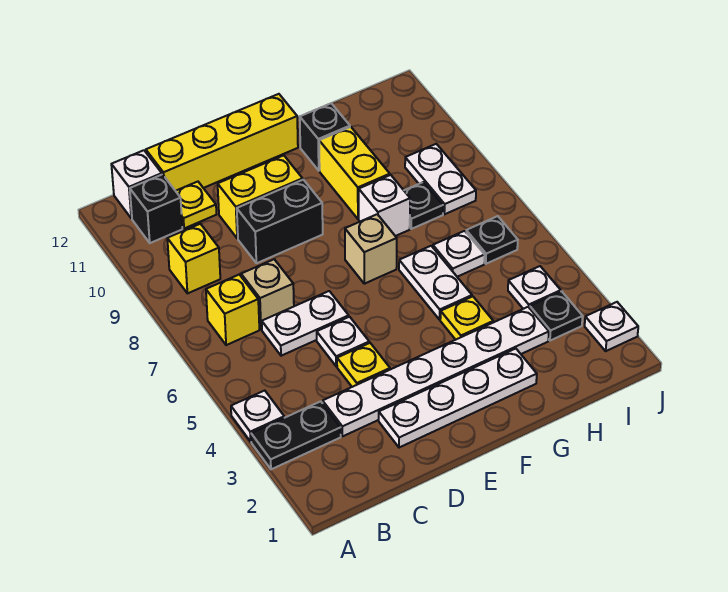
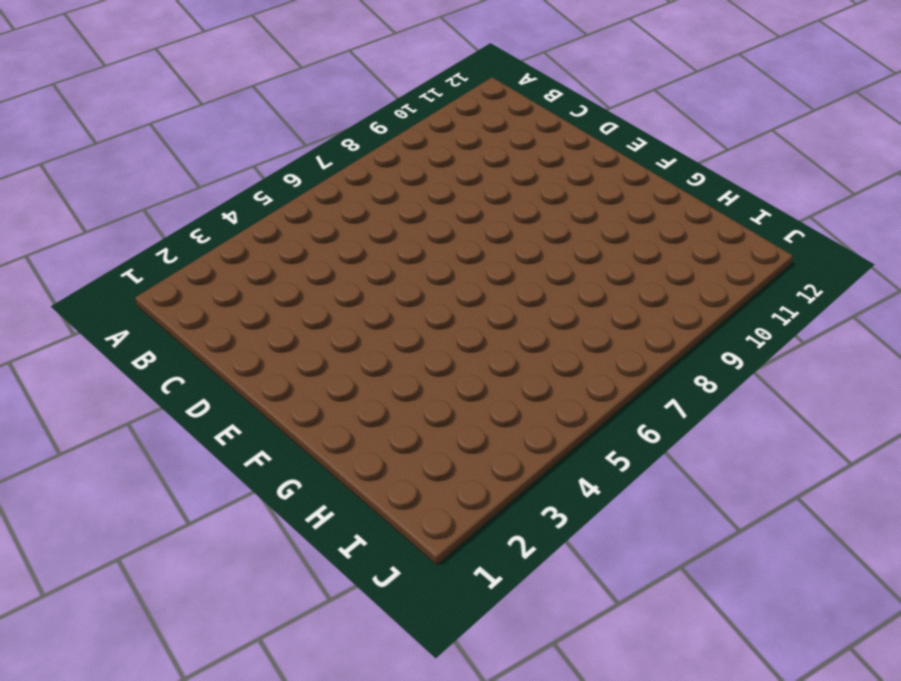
none -> black 1x2 plate [251,401,341,469]
none -> white 1x1 plate [231,391,284,442]
none -> yellow 1x1 brick [206,275,259,345]

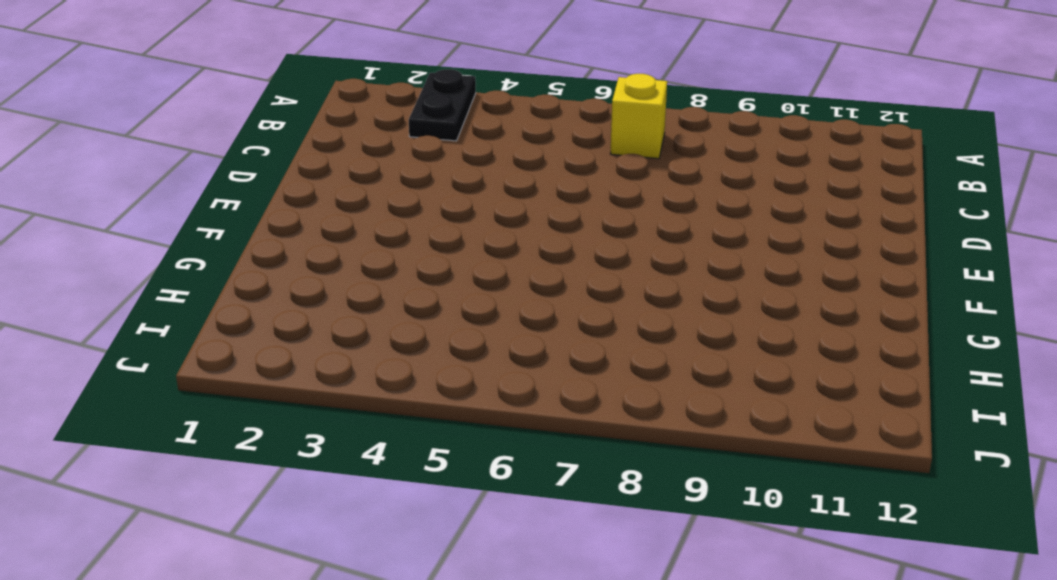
none -> white 1x1 plate [231,391,284,442]
none -> yellow 1x1 brick [167,224,220,293]
none -> black 1x1 brick [130,175,182,243]

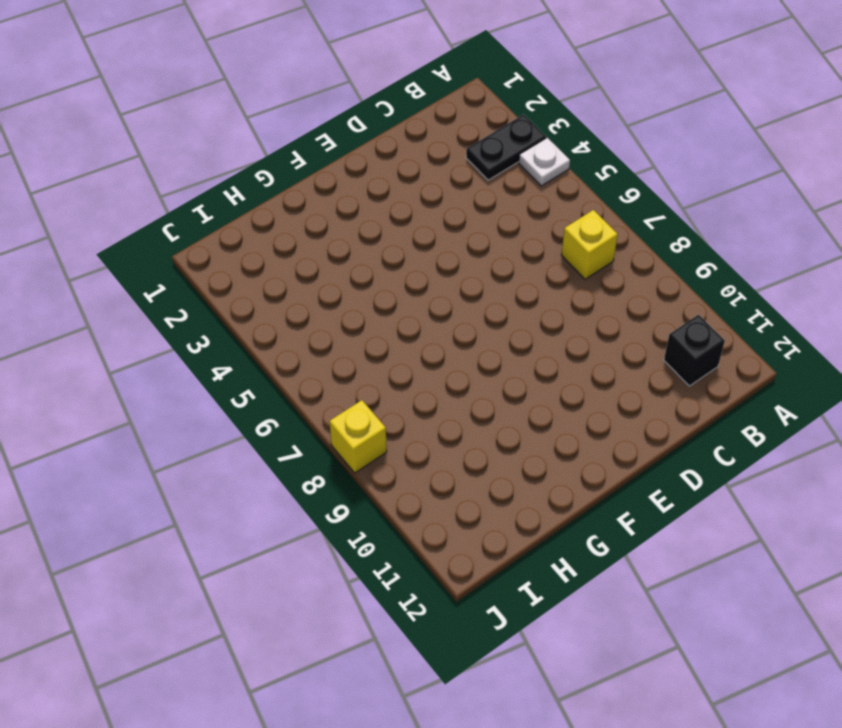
yellow 1x1 brick [329,400,387,473] -> yellow 1x1 brick moved to [167,224,220,293]
none -> white 1x1 brick [111,150,162,218]
none -> white 1x6 plate [323,307,549,436]
none -> white 1x2 plate [262,291,349,356]

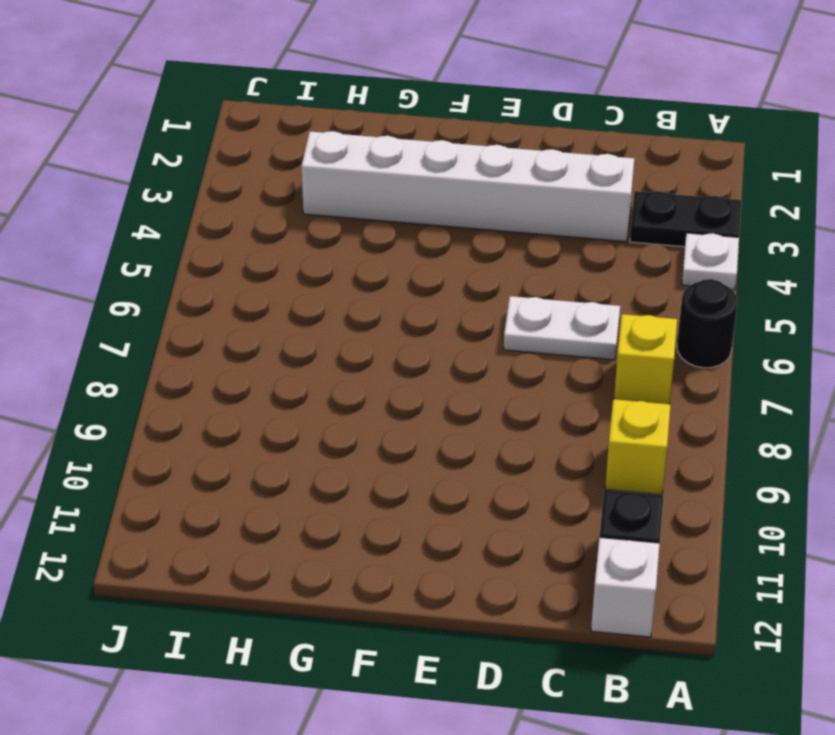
black 1x1 round brick [677,279,737,368] -> none
white 1x6 brick [301,131,634,242] -> white 1x6 plate [323,307,549,436]
none -> tan 1x1 brick [241,259,294,330]
none -> yellow 1x1 plate [176,182,216,228]
none -> yellow 1x4 brick [146,94,298,191]

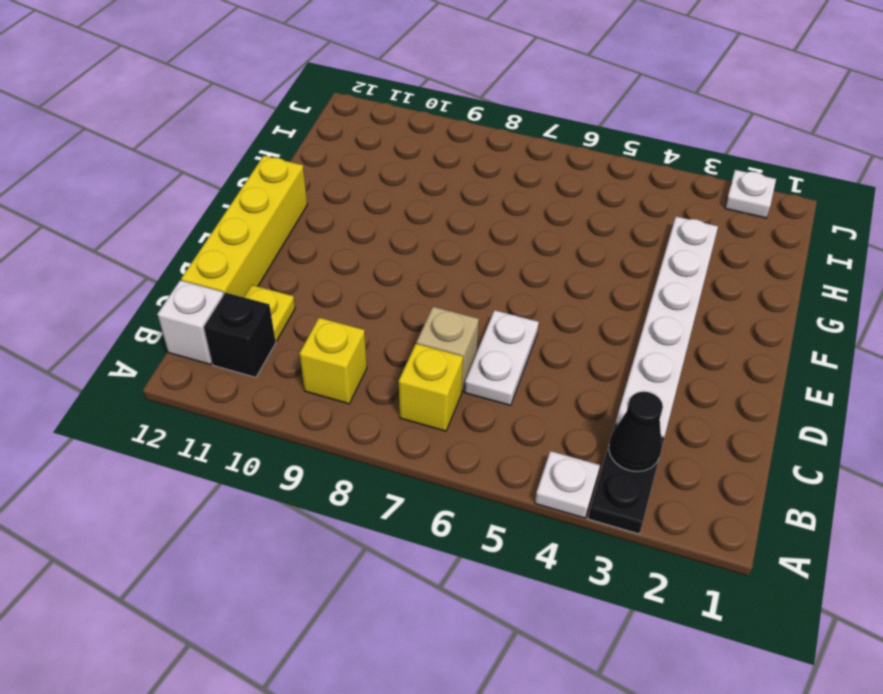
black 1x1 cone [609,392,663,472] -> none
none -> white 1x4 plate [379,349,537,448]
none -> yellow 1x1 plate [337,343,390,387]
none -> white 1x1 plate [317,317,369,366]

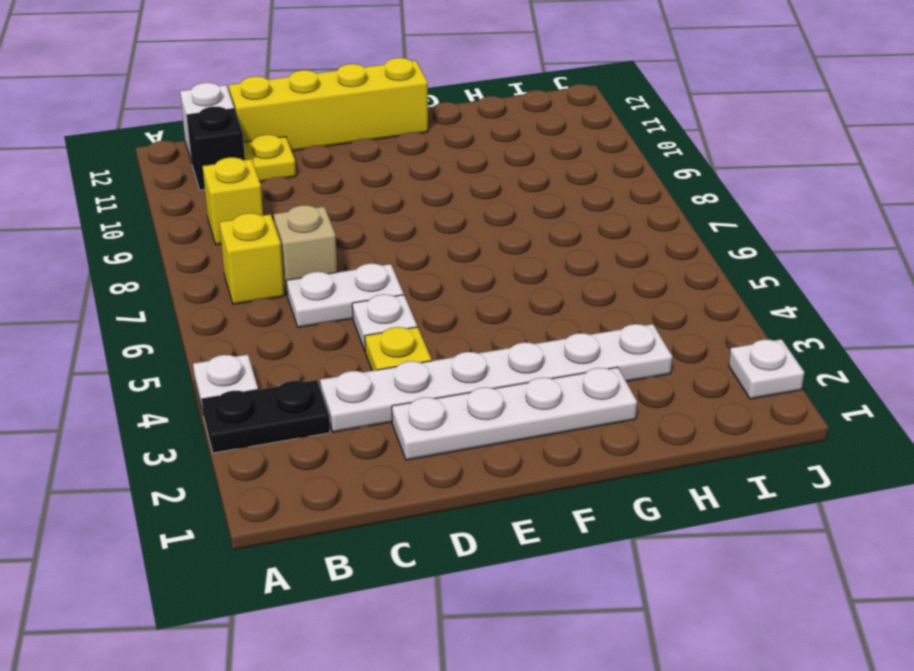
none -> black 1x2 brick [237,180,323,263]
none -> yellow 1x2 brick [218,155,303,238]
none -> tan 1x1 brick [345,214,397,284]

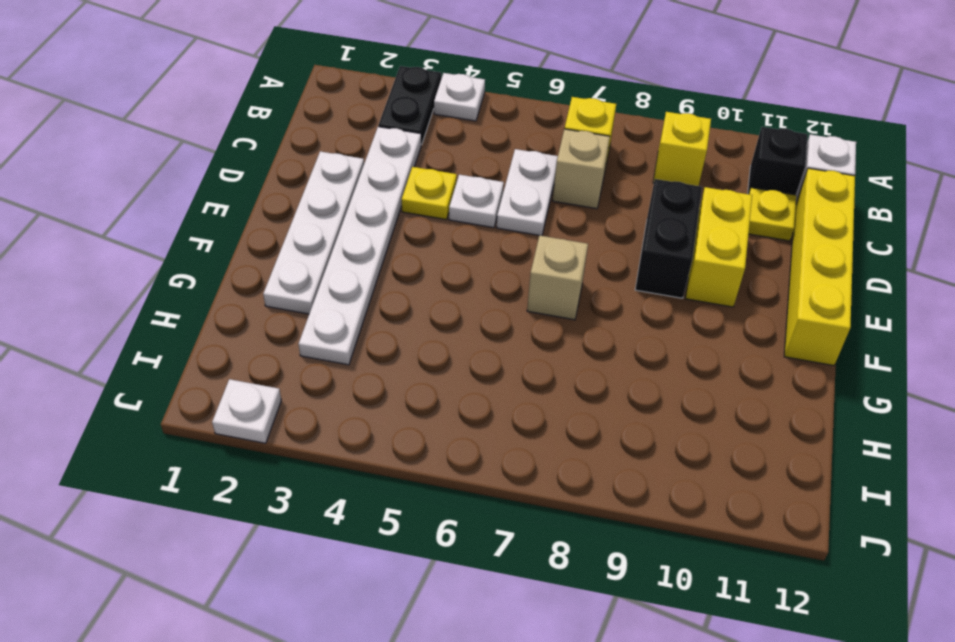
none -> yellow 1x1 plate [440,296,493,340]
none -> white 1x2 plate [399,246,472,320]
none -> white 1x1 brick [359,175,410,236]

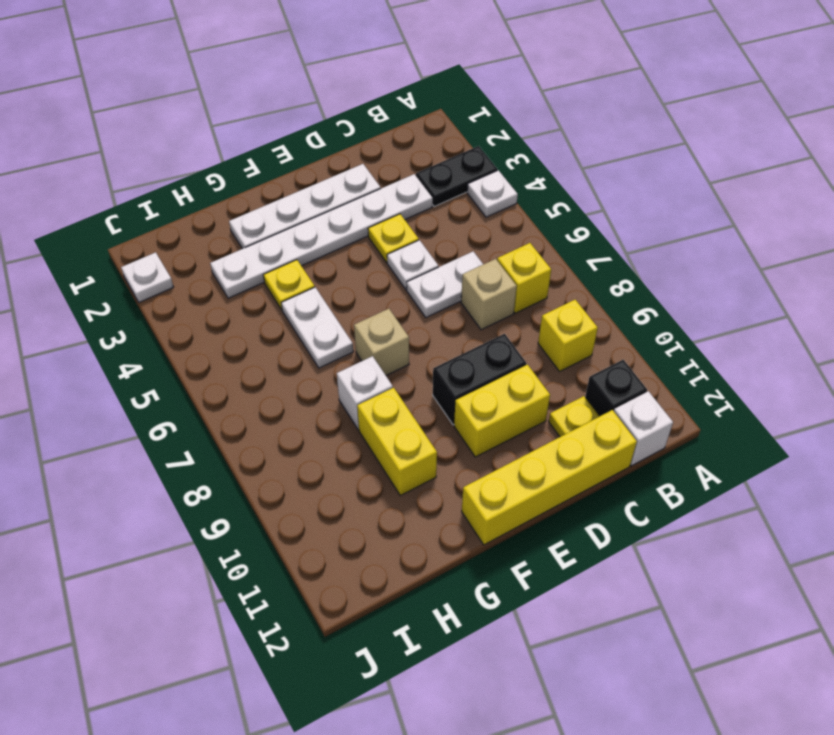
none -> black 1x1 brick [300,103,350,171]
none -> white 1x1 plate [433,231,485,277]
none -> black 1x1 plate [404,182,443,229]

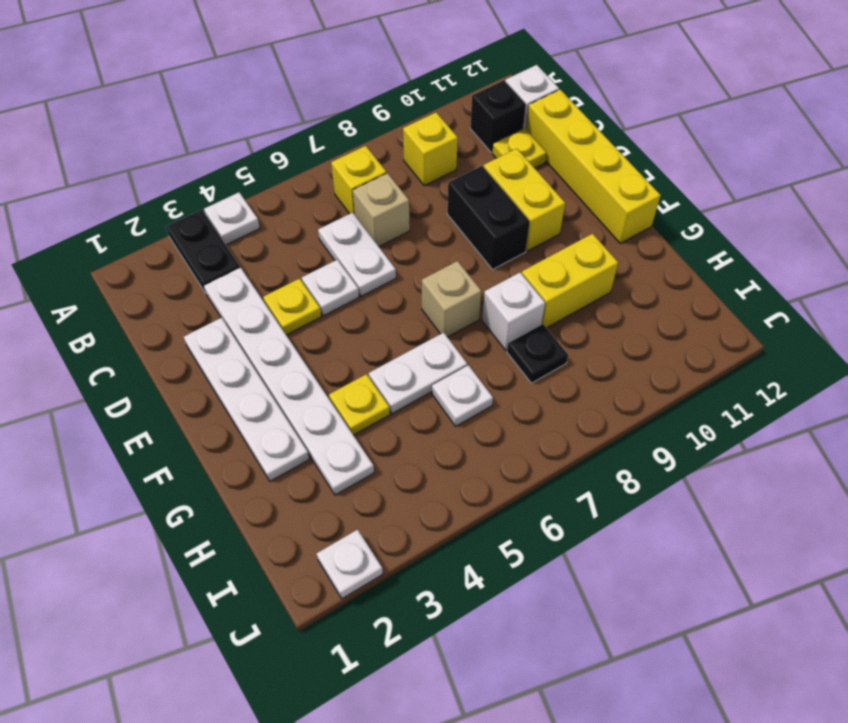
none -> black 1x1 brick [300,103,350,171]
none -> black 1x1 plate [530,291,583,341]
none -> white 1x1 plate [508,266,561,309]

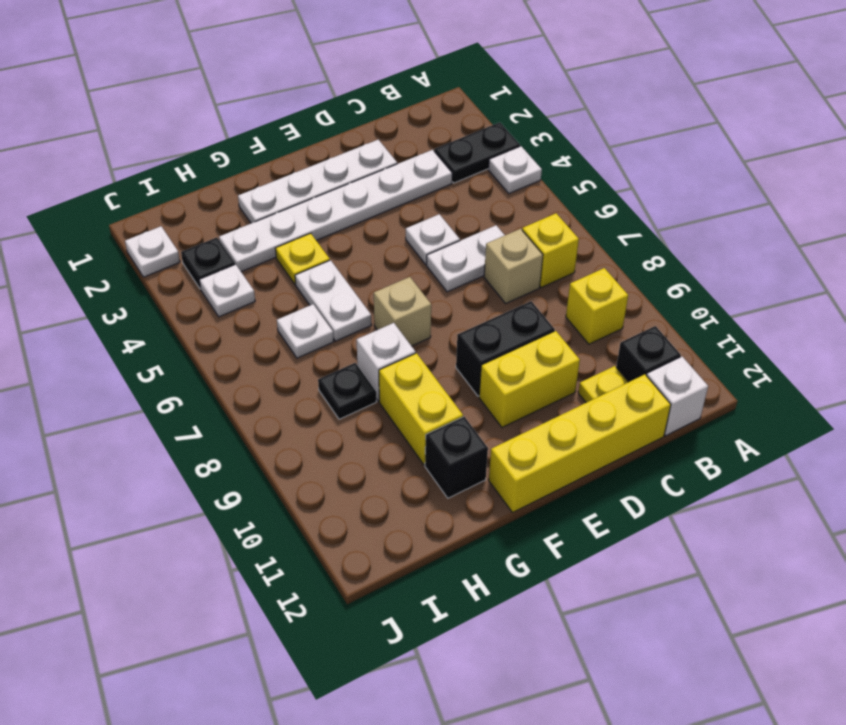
none -> yellow 1x1 plate [337,343,390,387]
none -> black 1x1 plate [466,216,518,264]
none -> white 1x2 plate [405,144,476,214]

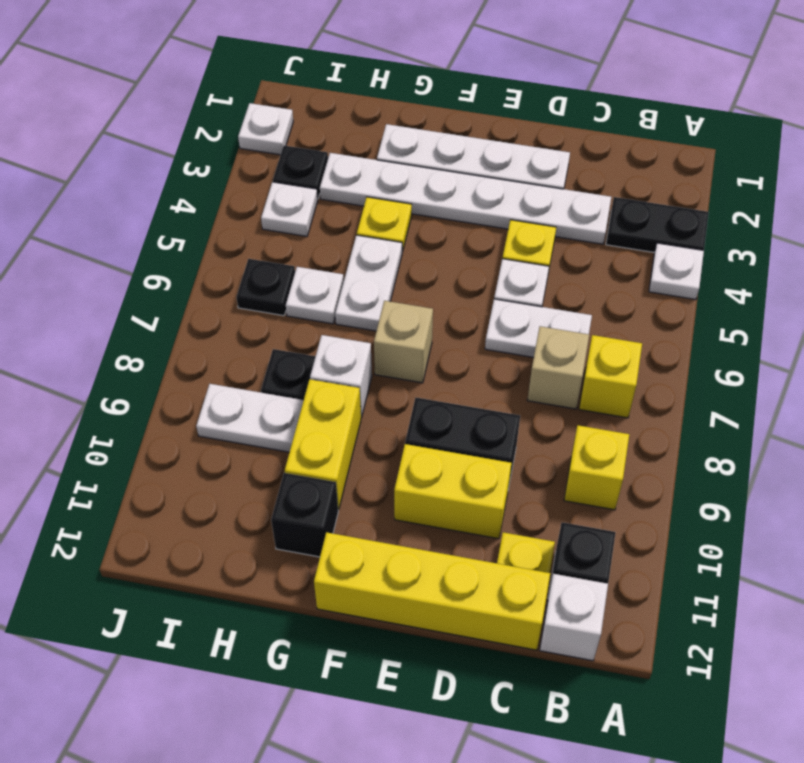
white 1x2 plate [196,384,304,452] -> white 1x2 plate turned to [405,144,476,214]

